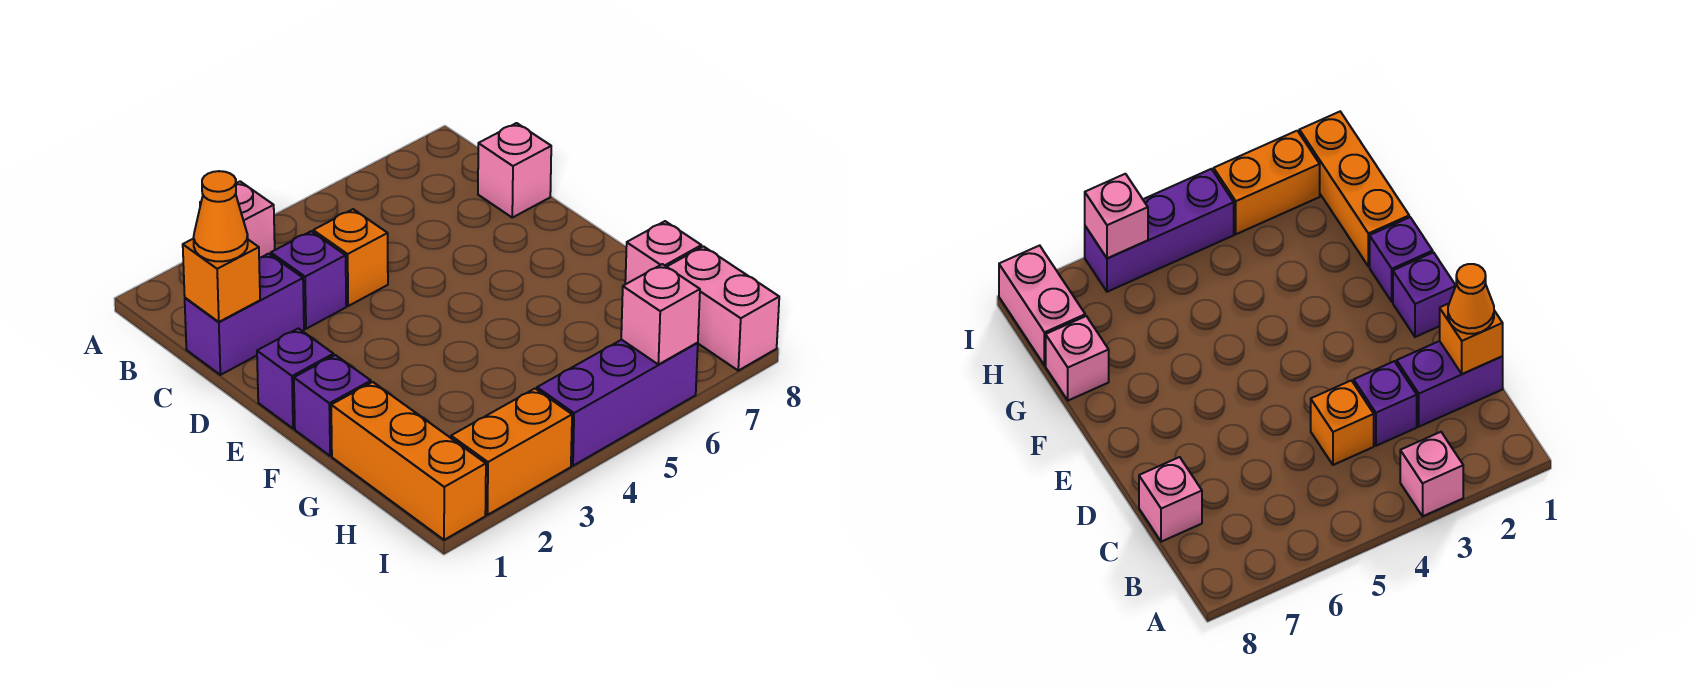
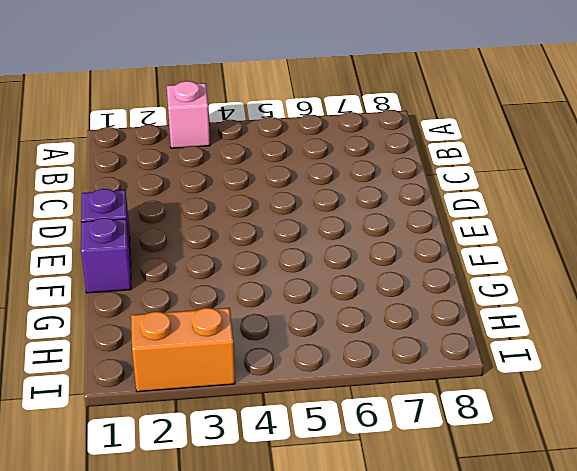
none -> purple 1x2 brick [185,254,304,375]
none -> purple 1x1 brick [271,231,346,329]
none -> orange 1x1 brick [313,209,388,306]

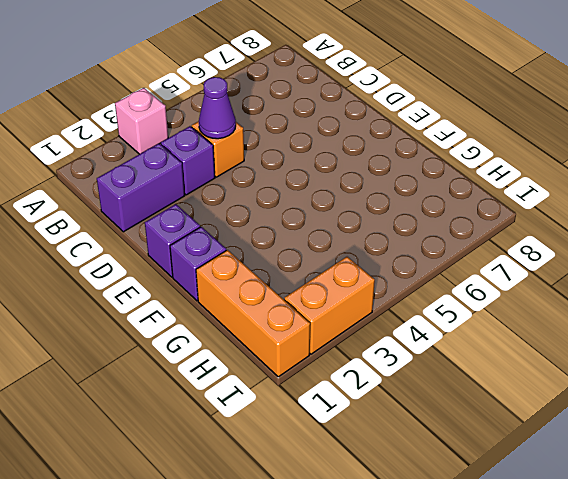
purple 1x1 cone [199,77,236,139] -> none
none -> pink 1x1 brick [478,123,551,218]
none -> pink 1x1 brick [625,221,701,284]
none -> pink 1x2 brick [667,246,779,371]

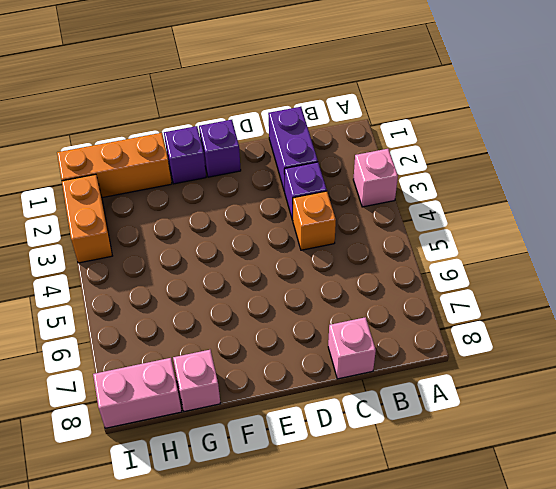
none -> purple 1x3 brick [537,340,698,466]
none -> orange 1x1 brick [183,239,260,322]
none -> pink 1x1 brick [621,264,700,365]

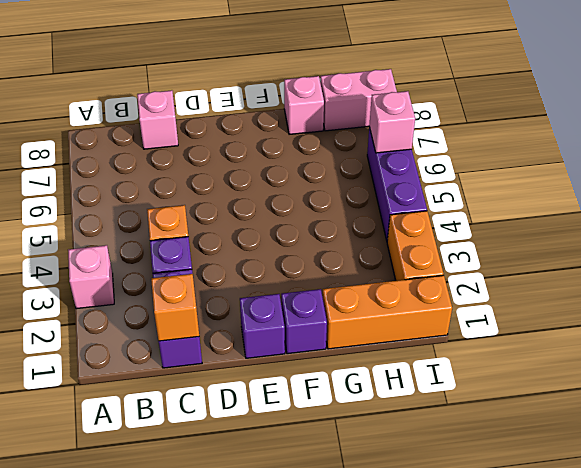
none -> orange 1x1 cone [193,171,248,262]

